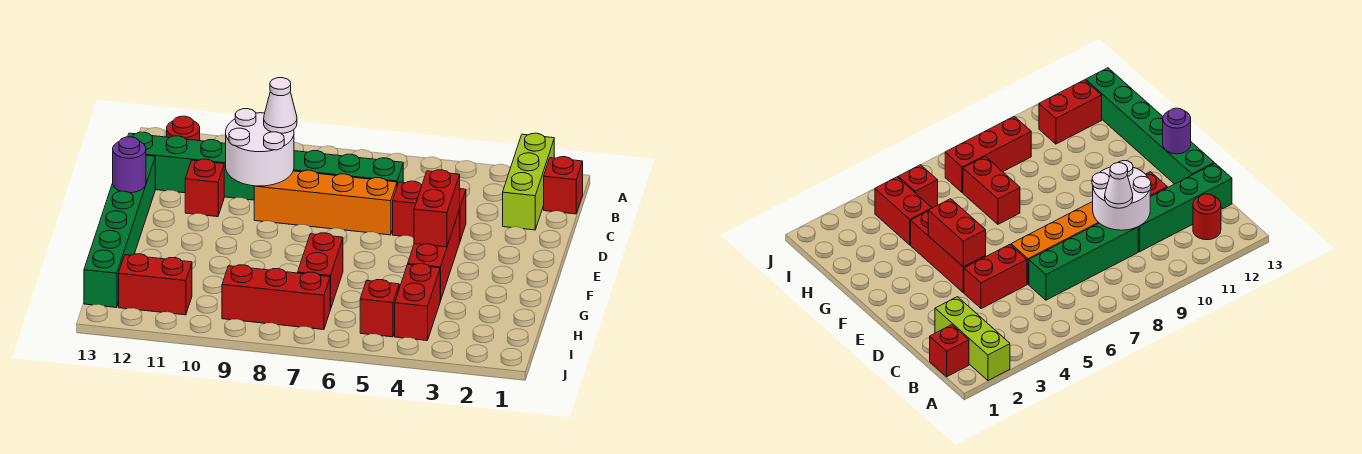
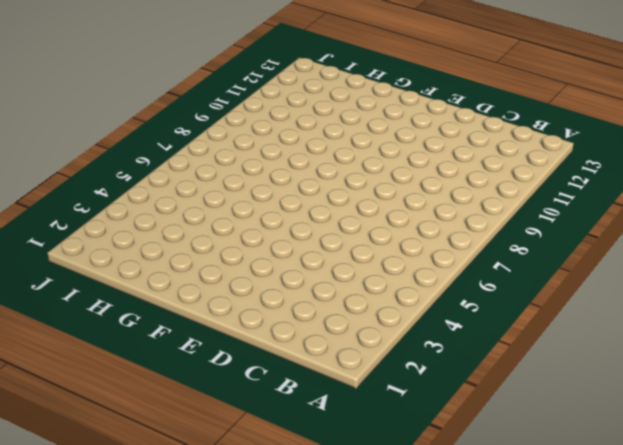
none -> lime 1x3 brick [503,133,554,230]
none -> red 1x1 brick [544,157,583,214]
none -> red 1x1 round brick [167,116,200,141]

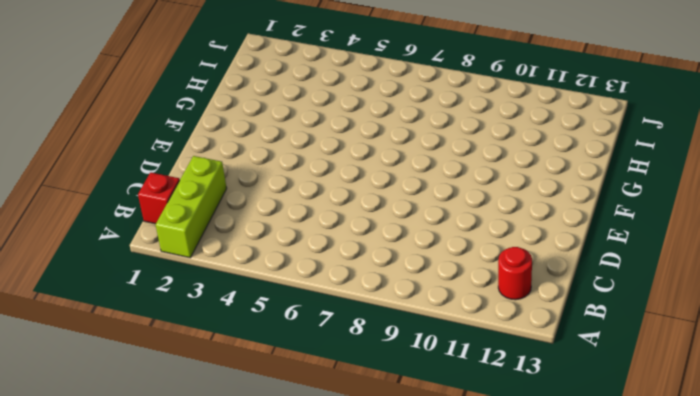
none -> green 1x4 brick [293,151,403,185]
none -> green 1x4 brick [128,132,254,200]
none -> red 1x2 brick [393,181,466,241]

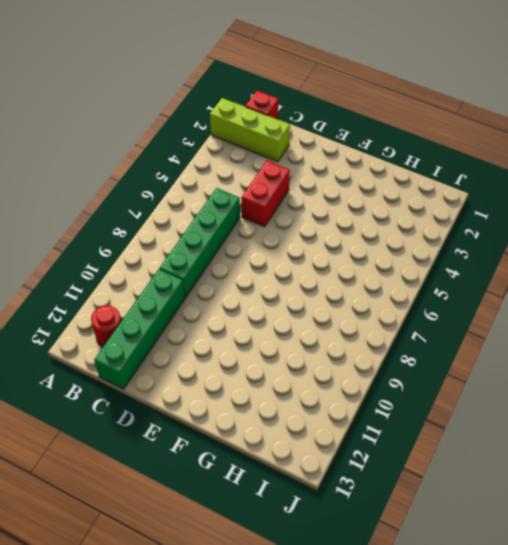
none -> orange 1x4 brick [254,170,397,235]
none -> red 1x1 brick [185,159,224,217]
none -> green 1x6 brick [84,155,155,308]

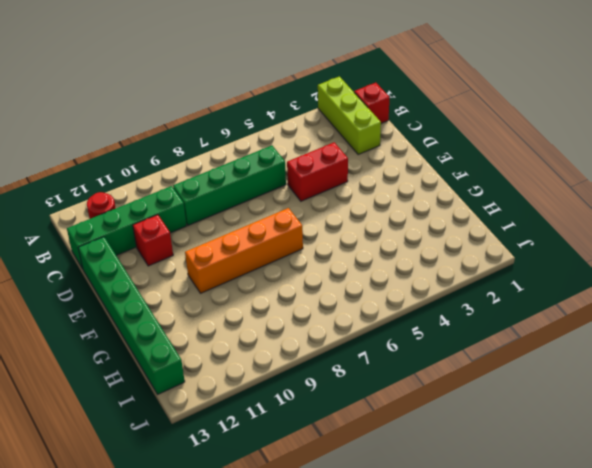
orange 1x4 brick [185,208,303,293] -> orange 1x4 brick moved to [254,170,397,235]
none -> red 1x3 brick [408,210,460,301]
none -> red 1x2 brick [298,233,343,310]
none -> red 1x2 brick [395,264,440,340]

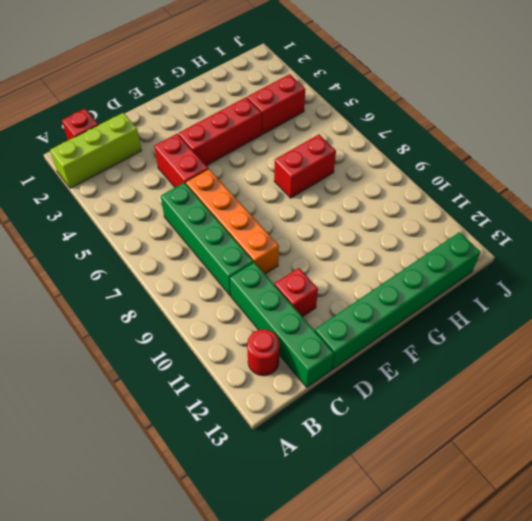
none -> red 1x1 brick [360,280,399,337]
none -> red 1x3 brick [222,265,330,330]
none -> red 1x2 brick [119,254,192,315]

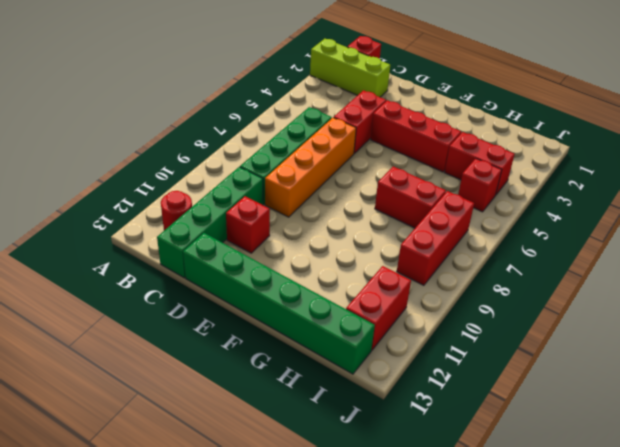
none -> white 2x2 round brick [226,109,294,186]
none -> red 1x2 brick [414,170,460,247]
none -> purple 1x1 round brick [113,137,146,193]

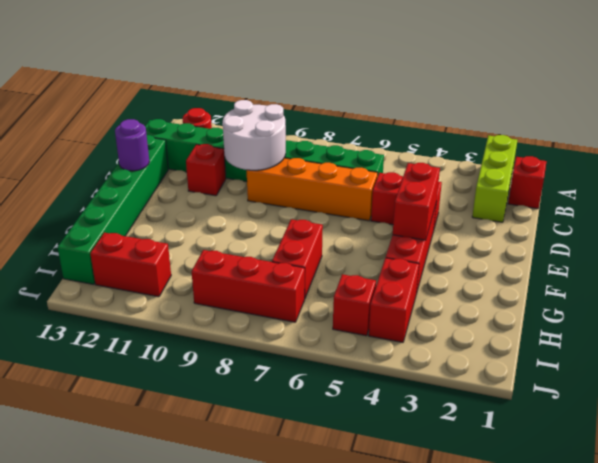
none -> white 1x1 cone [264,78,297,133]

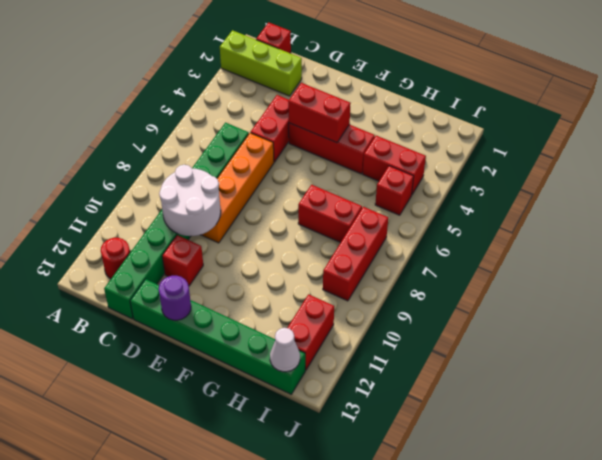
white 1x1 cone [270,328,300,372] -> white 1x1 cone moved to [264,78,297,133]

